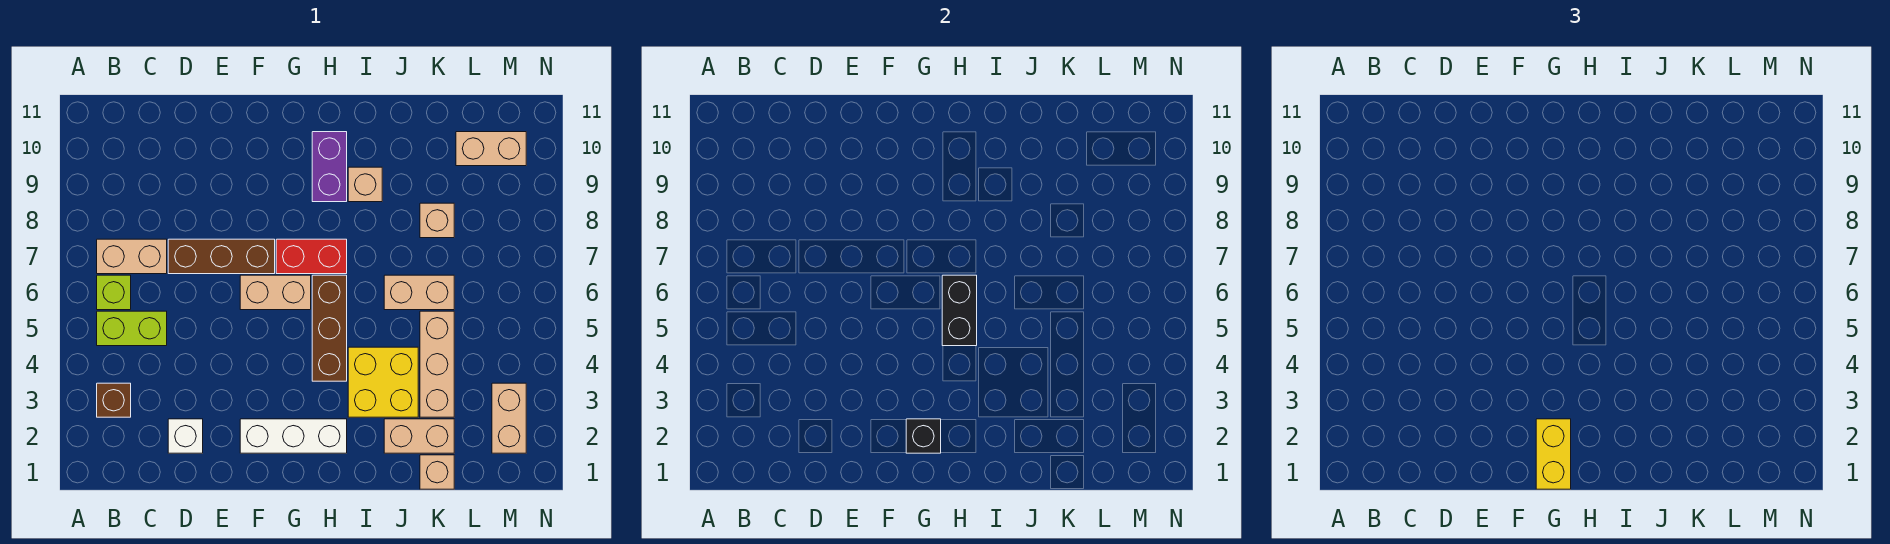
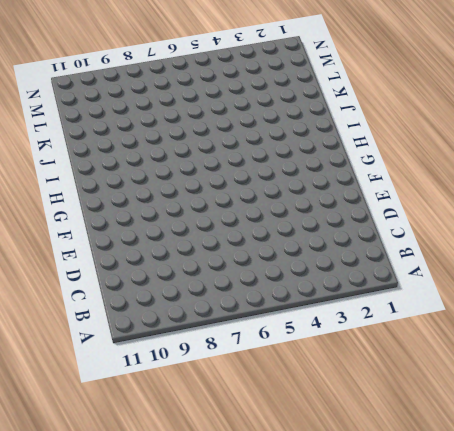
none -> brown 1x1 brick [97,383,131,417]
none -> lime 1x2 brick [97,311,167,346]
none -> lime 1x1 brick [97,275,131,310]

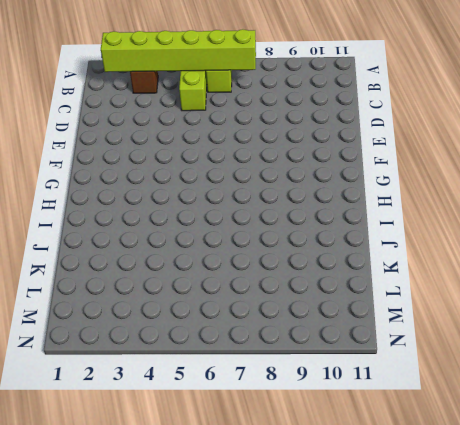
lime 1x6 brick [101,29,256,72] -> none
none -> tan 1x2 brick [97,239,167,274]
none -> white 1x1 brick [168,419,203,453]
none -> brown 1x3 brick [168,239,275,274]

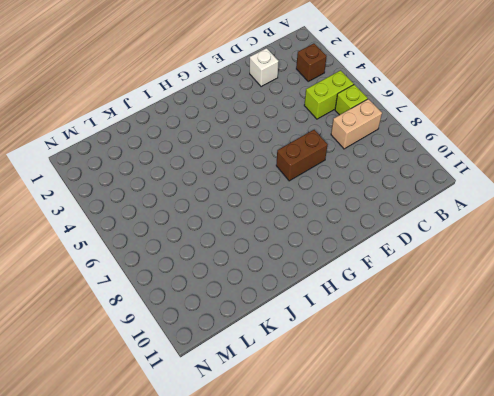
brown 1x2 brick [276,130,328,181] -> brown 1x3 brick [168,239,275,274]
none -> white 1x3 brick [240,419,347,453]
none -> tan 1x2 brick [240,275,311,310]
none -> red 1x2 brick [276,239,347,274]

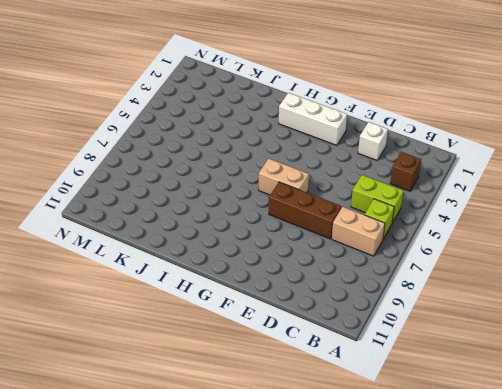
none -> red 1x2 brick [276,239,347,274]
none -> brown 1x3 brick [312,275,347,381]
none -> purple 1x2 brick [312,132,347,202]

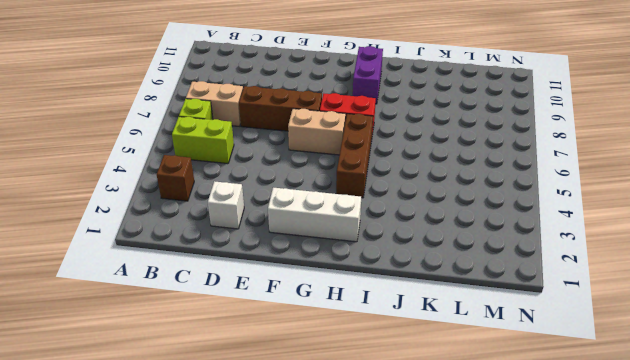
none -> yellow 2x2 brick [348,347,418,417]
none -> tan 1x1 brick [348,167,382,202]
none -> tan 1x2 brick [384,419,454,453]

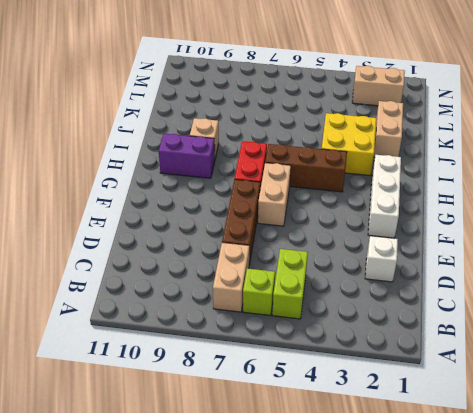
none -> brown 1x1 brick [97,383,131,417]
none -> tan 1x2 brick [384,275,454,310]
none -> tan 1x1 brick [420,455,454,489]

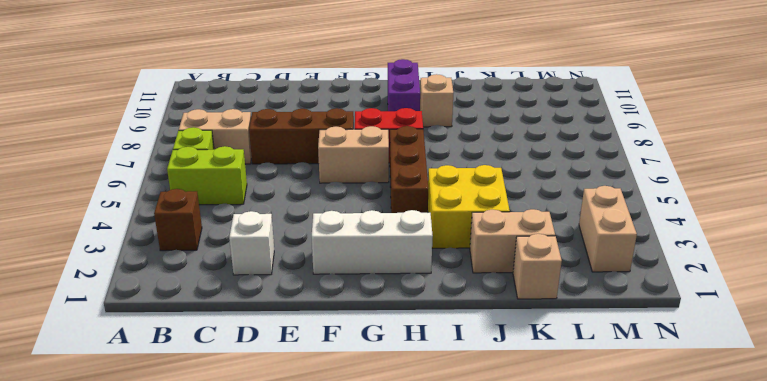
none -> tan 1x2 brick [384,275,454,310]
none -> tan 1x3 brick [420,311,454,417]
none -> tan 1x1 brick [420,203,454,238]

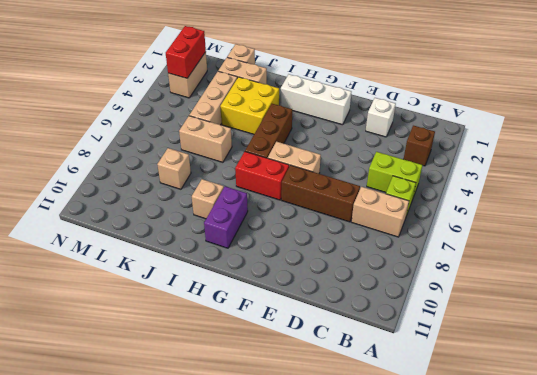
red 1x2 brick [166,26,206,78] -> none
none -> tan 1x2 brick [456,132,526,166]
none -> black 1x1 brick [906,419,941,453]
none -> black 1x2 brick [942,275,977,346]

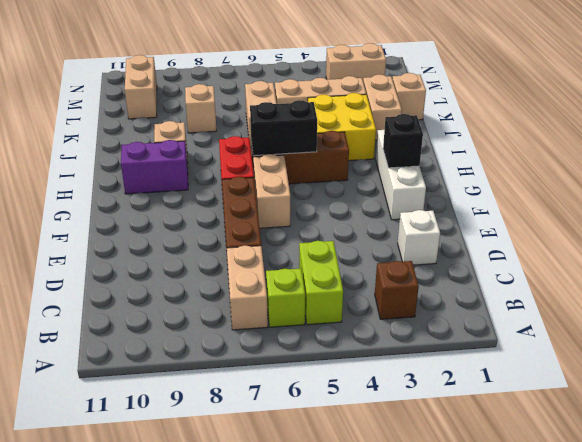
none -> yellow 1x2 brick [1536,419,1571,489]

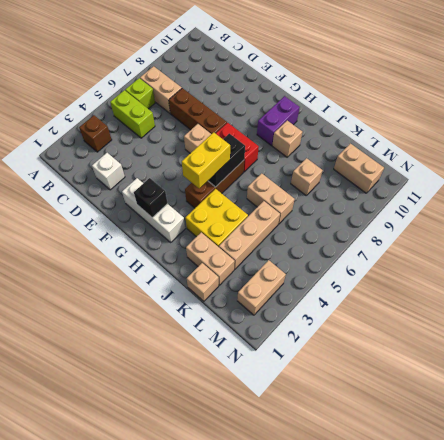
yellow 1x2 brick [182,132,230,188] -> yellow 1x2 brick moved to [1536,419,1571,489]

